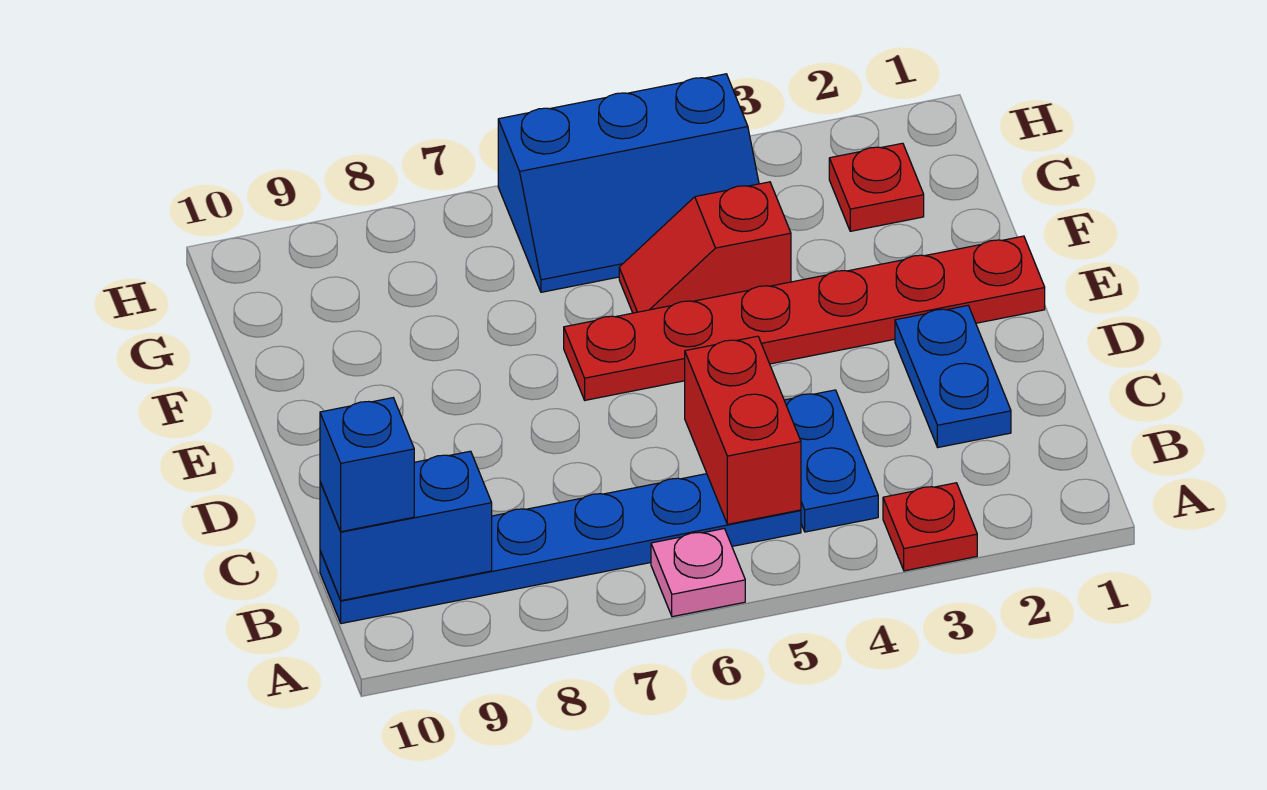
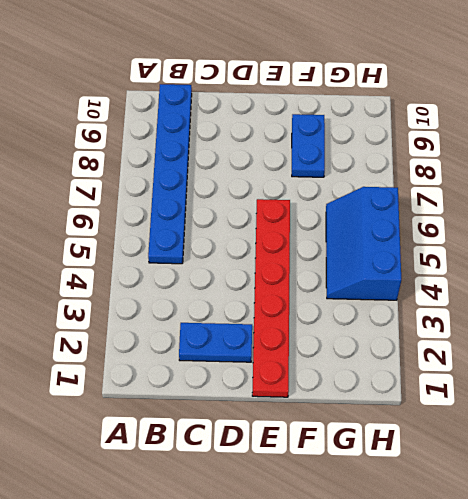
blue 1x2 plate [292,114,325,177] -> blue 1x2 plate turned to [784,390,878,532]
none -> red 1x1 plate [883,483,977,571]
none -> pink 1x1 plate [651,529,745,617]
none -> red 1x2 slope [619,182,791,313]

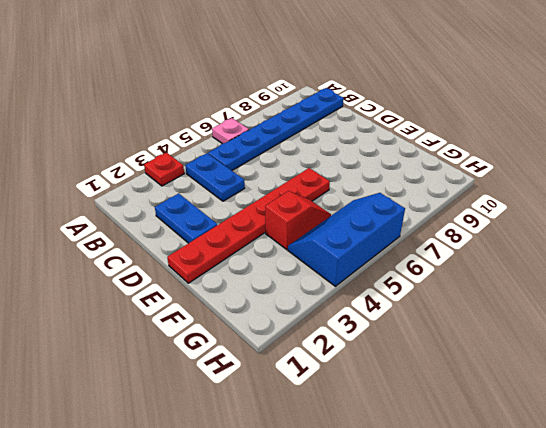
none -> red 1x1 plate [829,143,924,231]
none -> red 1x2 brick [685,336,801,524]
none -> blue 1x2 brick [320,451,492,601]

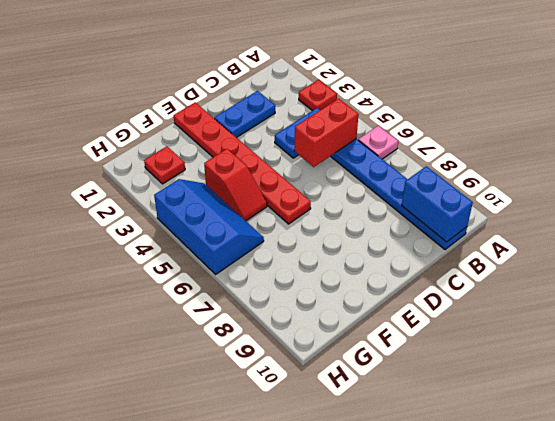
none -> blue 1x1 brick [320,398,414,532]

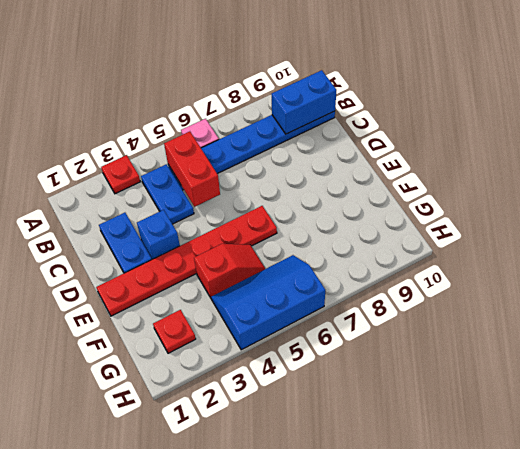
blue 1x1 brick [137,210,180,259] -> blue 1x1 brick moved to [320,398,414,532]

